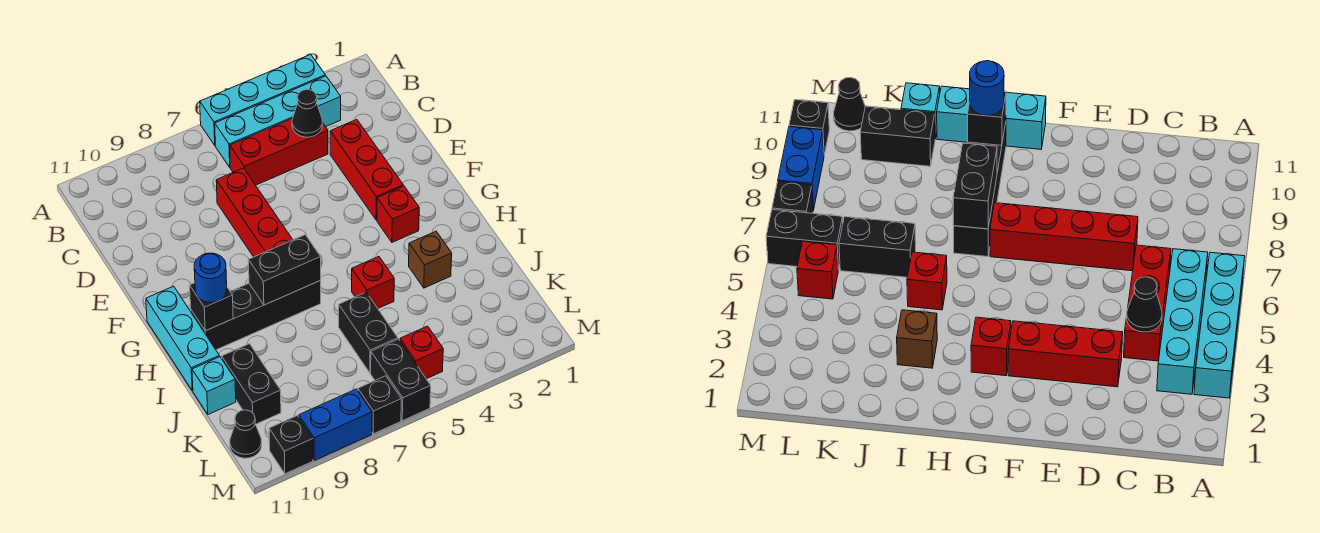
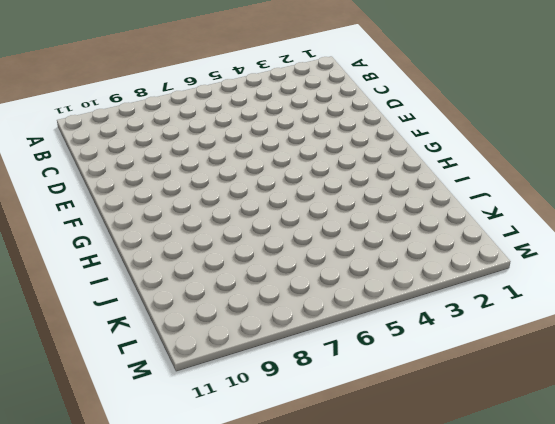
none -> cyan 1x4 brick [200,54,325,145]
none -> cyan 1x4 brick [215,76,341,167]
none -> red 1x3 brick [230,119,328,185]

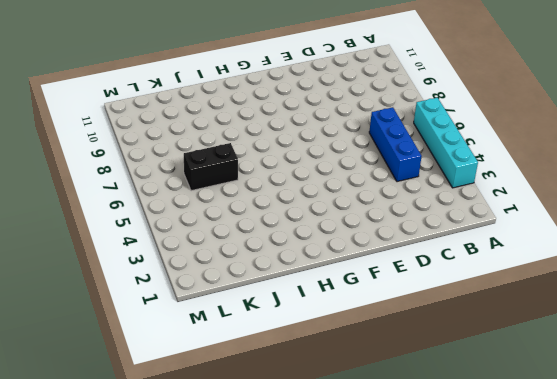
blue 1x3 brick [369,107,422,182] -> red 1x3 brick [230,119,328,185]
none -> cyan 1x4 brick [215,76,341,167]
none -> red 1x3 brick [330,120,403,220]
none -> red 1x4 brick [216,168,293,257]

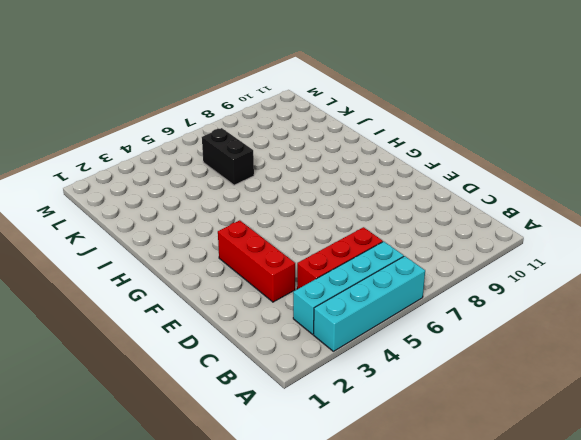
none -> red 1x4 brick [216,168,293,257]
none -> red 1x1 brick [377,186,419,242]
none -> cyan 1x3 brick [146,286,219,391]

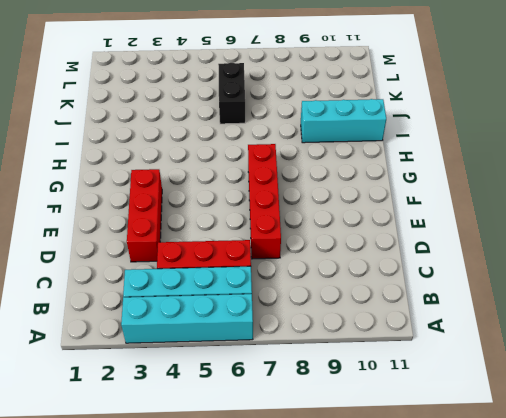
cyan 1x3 brick [301,99,386,143] -> cyan 1x3 brick turned to [146,286,219,391]
none -> red 1x1 brick [377,186,419,242]
none -> black 1x4 brick [191,281,321,350]
none -> brown 1x1 brick [409,231,452,288]

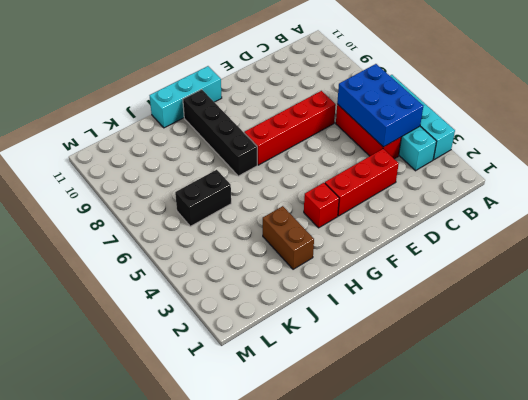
blue 2x3 brick [337,64,423,147] -> black 1x1 cone [292,89,322,137]
brown 1x2 brick [263,206,314,269] -> brown 1x1 brick [409,231,452,288]
none -> red 1x1 brick [352,257,394,308]
none -> black 1x2 brick [222,344,281,424]
none -> cyan 1x1 brick [192,357,236,414]

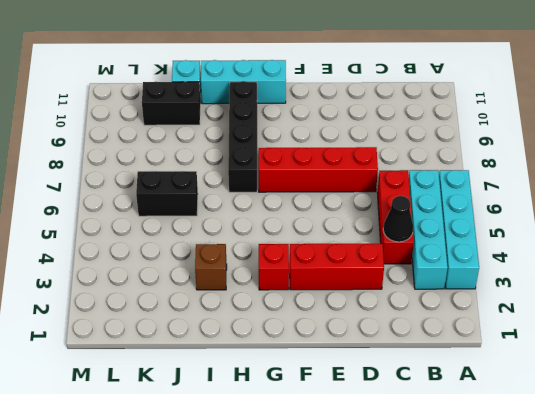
none -> red 1x1 brick [352,257,394,308]
none -> red 1x1 brick [400,326,443,379]
none -> black 1x2 brick [371,339,431,421]

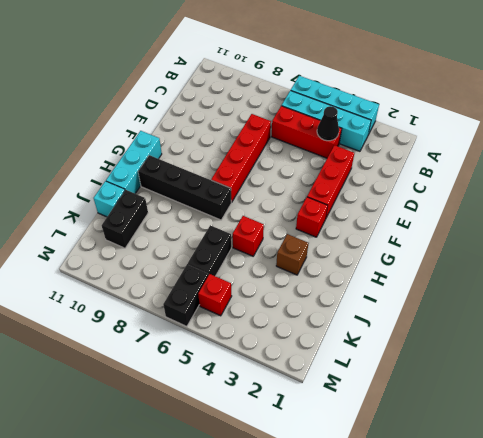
none -> black 1x1 cone [230,410,262,458]
none -> black 1x1 brick [358,376,401,434]
none -> blue 1x2 brick [299,389,372,460]

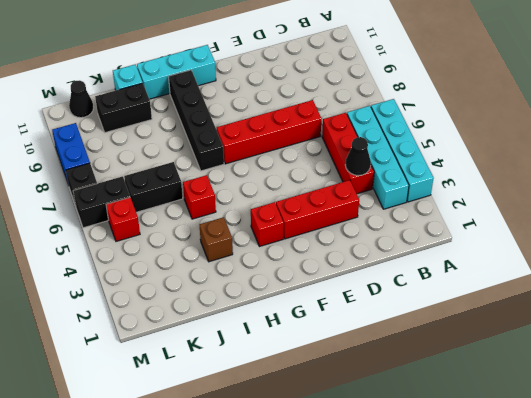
none -> black 1x1 brick [269,416,313,474]
none -> black 1x2 brick [248,235,321,305]
none -> black 1x1 brick [190,283,233,331]

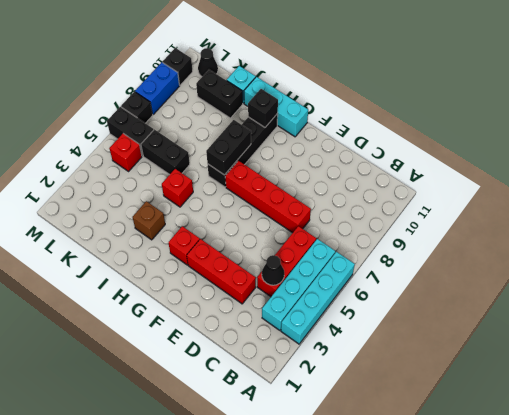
none -> blue 1x1 round brick [194,253,227,302]

